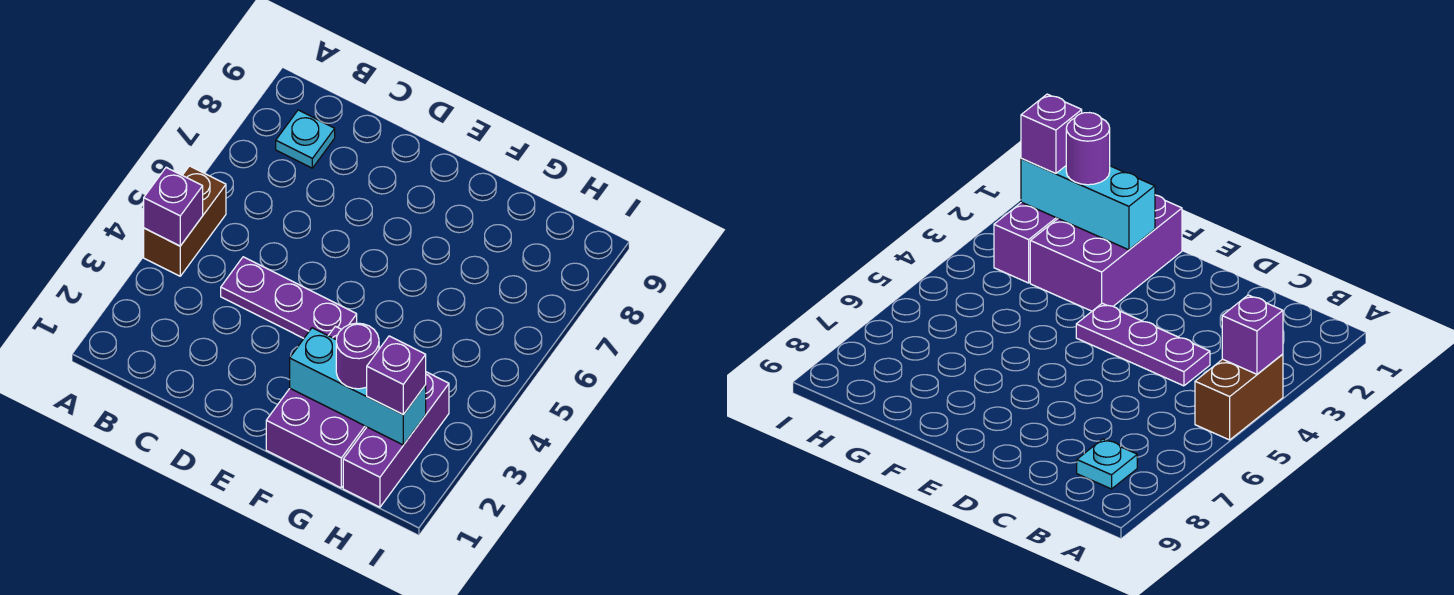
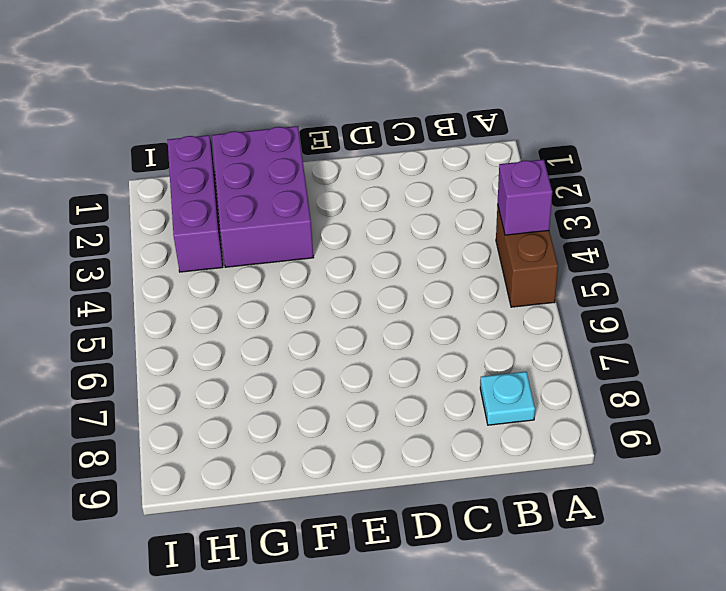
none -> purple 1x3 plate [221,257,357,338]
none -> cyan 1x3 brick [290,328,426,445]

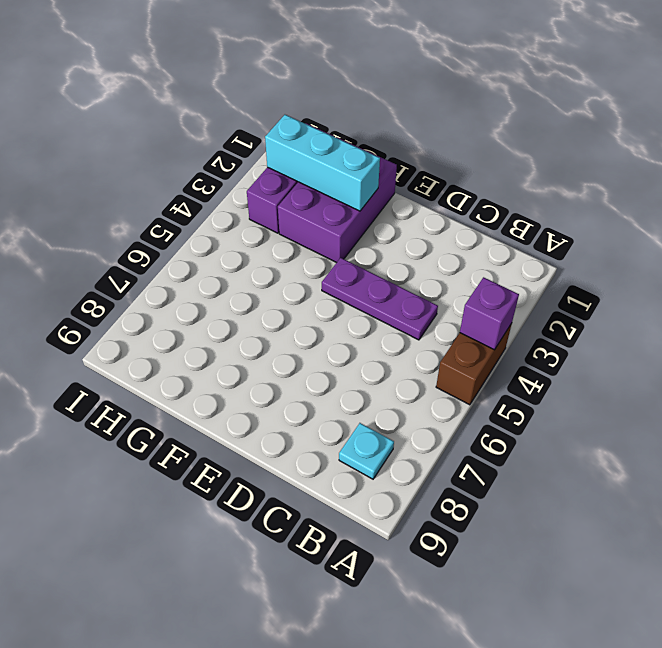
none -> purple 1x1 round brick [336,323,379,389]
none -> purple 1x1 brick [367,336,426,415]

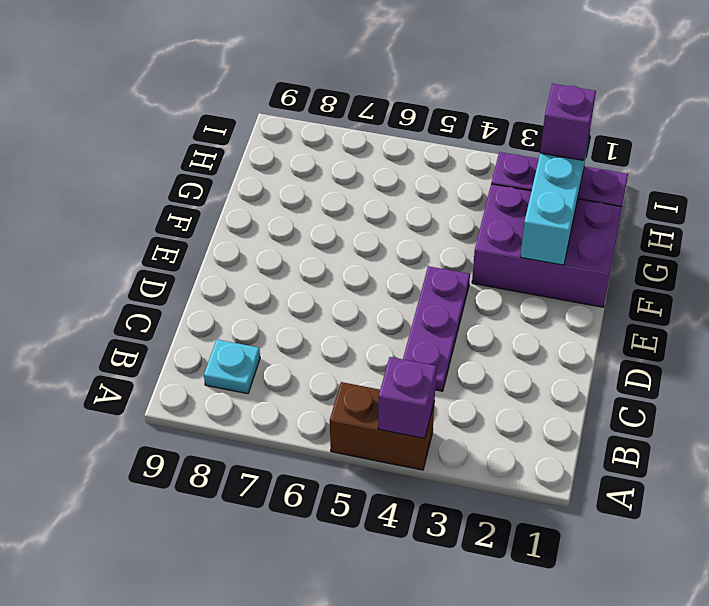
none -> purple 1x1 round brick [336,323,379,389]

